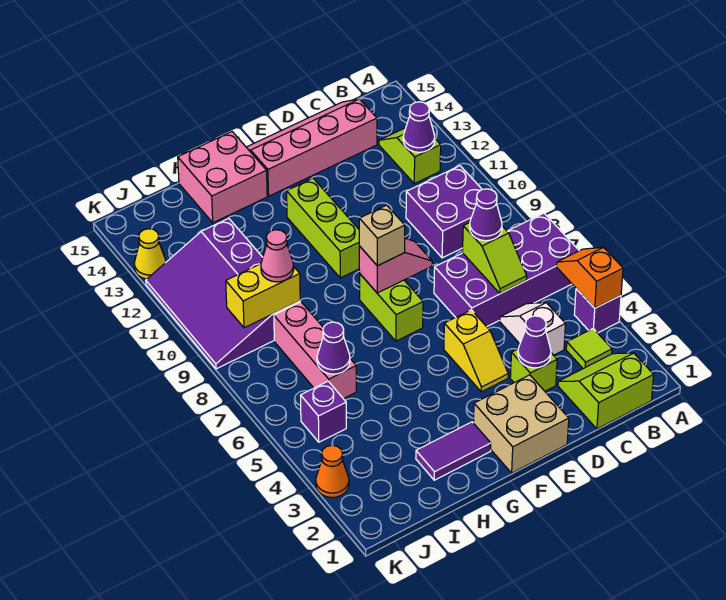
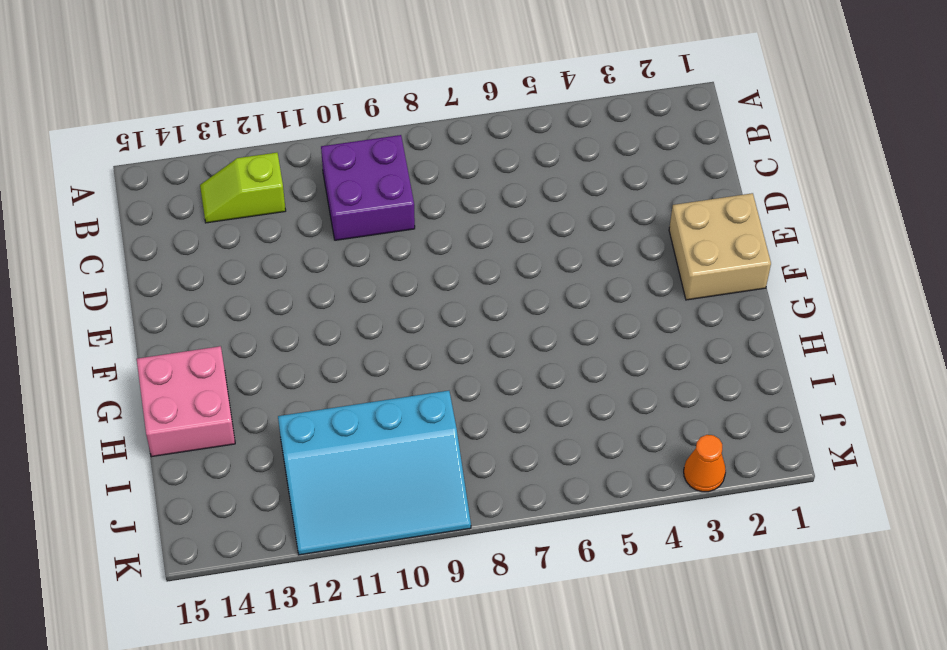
cyan 3x4 slope [278,391,471,555] -> purple 3x4 slope [146,218,300,369]
none -> purple 1x1 brick [574,289,621,333]
none -> purple 2x4 brick [434,213,579,327]
none -> lime 2x2 slope [558,353,654,429]
none -> lime 1x1 tile [566,329,612,369]

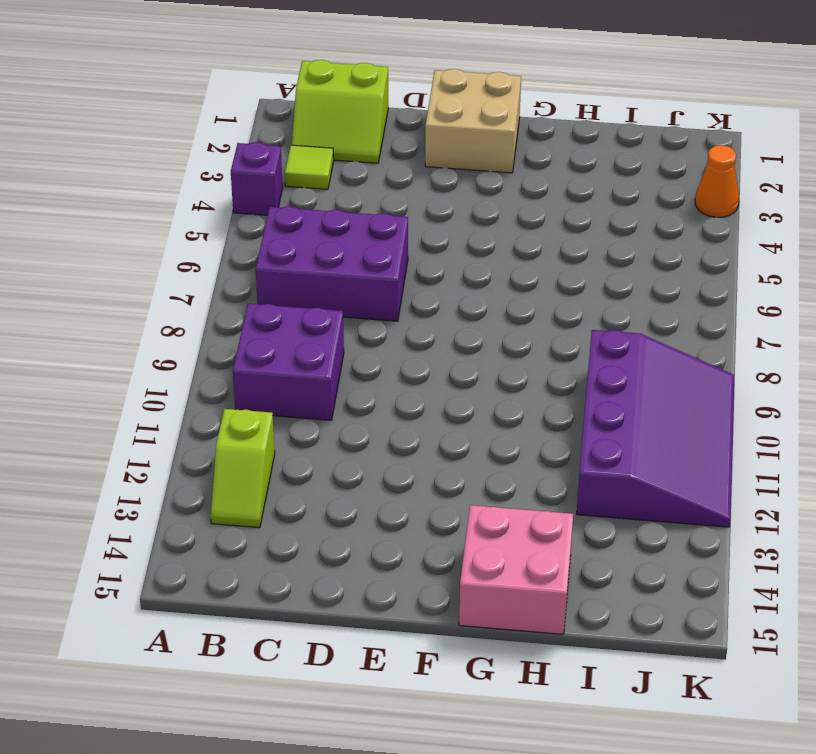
purple 2x3 brick [256,206,408,321] -> purple 2x4 brick [434,213,579,327]
none -> white 1x2 slope [500,303,565,355]
none -> pink 2x4 slope [246,99,377,196]
none -> lime 1x1 brick [510,349,557,391]
none -> yellow 1x2 slope [444,310,508,392]

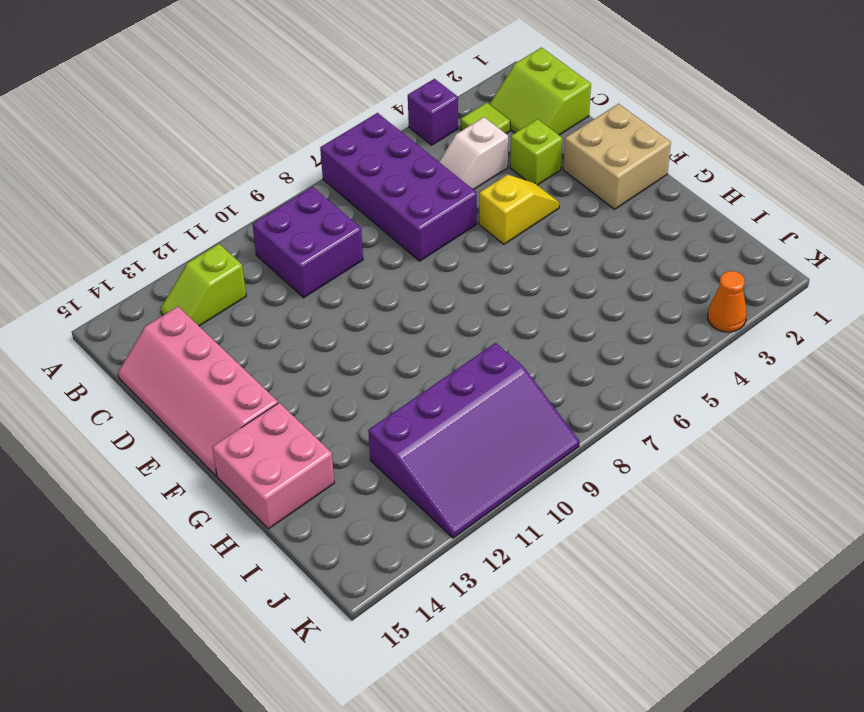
none -> lime 1x2 brick [360,274,423,341]
none -> lime 1x3 brick [287,178,359,278]
none -> purple 1x2 tile [416,422,491,480]
none -> pink 1x3 brick [274,302,356,399]

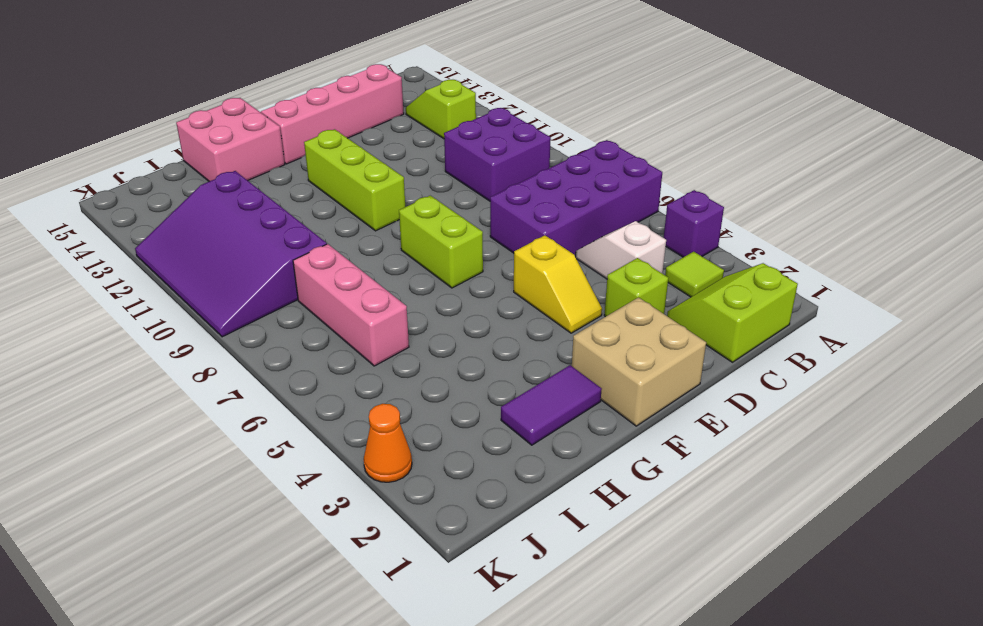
none -> purple 1x1 brick [300,381,346,442]
none -> yellow 1x1 cone [134,229,166,279]
none -> orange 1x2 slope [556,247,623,308]
none -> purple 1x1 cone [403,102,435,152]

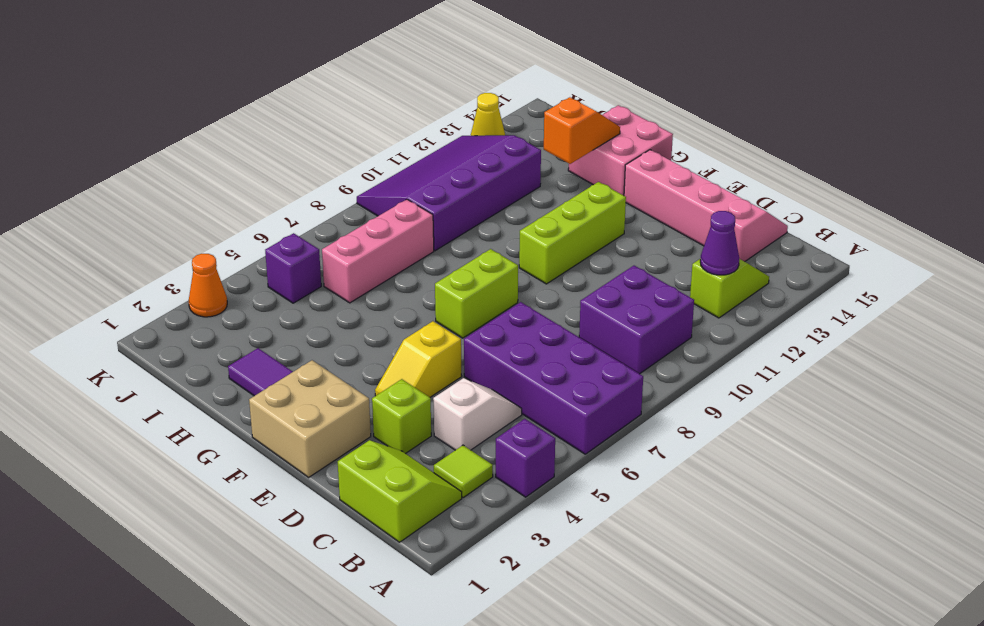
orange 1x2 slope [544,97,620,164] -> orange 1x2 slope moved to [556,247,623,308]
none -> lime 1x2 slope [463,223,527,294]
none -> purple 1x1 cone [518,316,551,368]
none -> pink 1x2 slope [359,238,432,293]
none -> purple 1x1 cone [317,322,350,374]

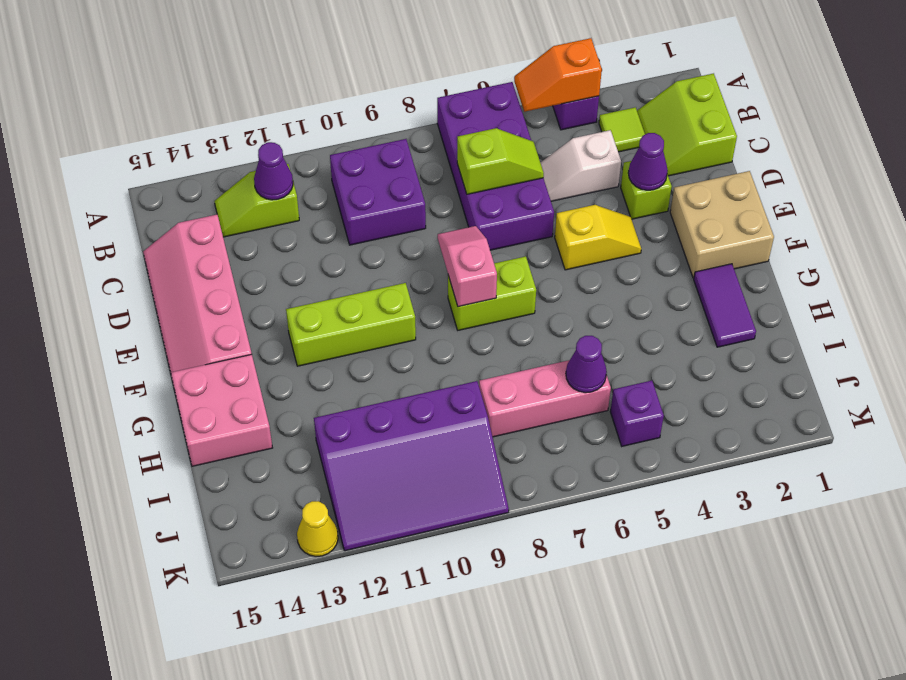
none -> orange 1x1 cone [316,445,349,498]
none -> yellow 1x2 brick [226,264,300,328]
none -> purple 1x1 cone [470,189,502,241]
none -> tan 1x1 brick [359,205,405,266]

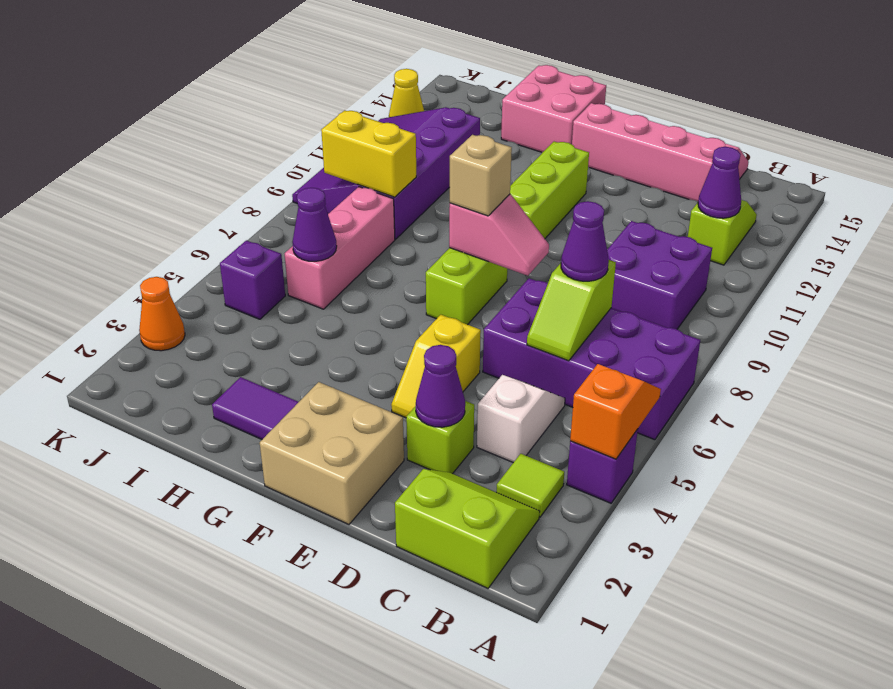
none -> pink 1x1 cone [261,230,294,282]

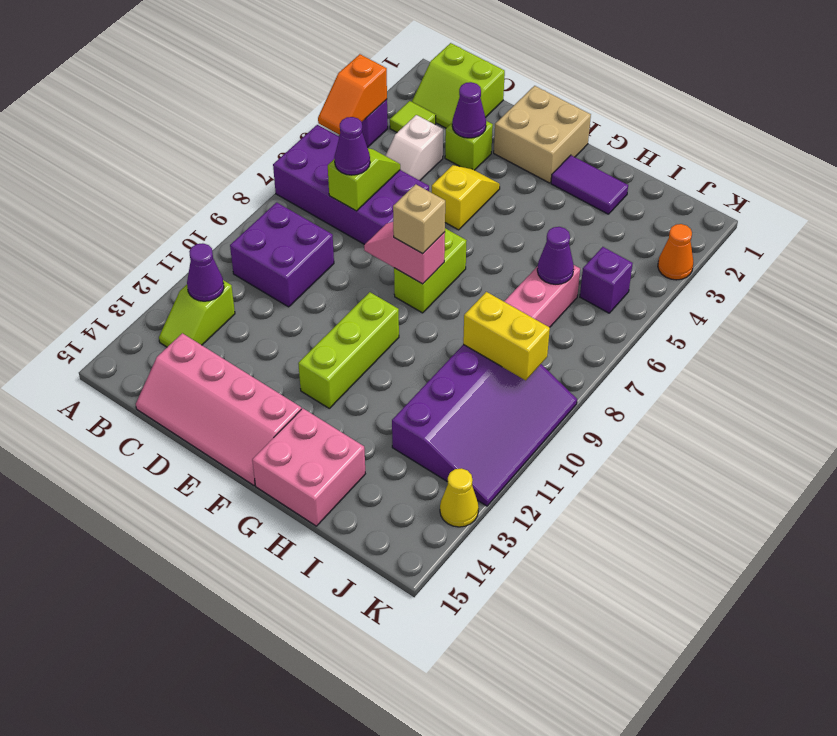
none -> pink 1x1 cone [261,230,294,282]

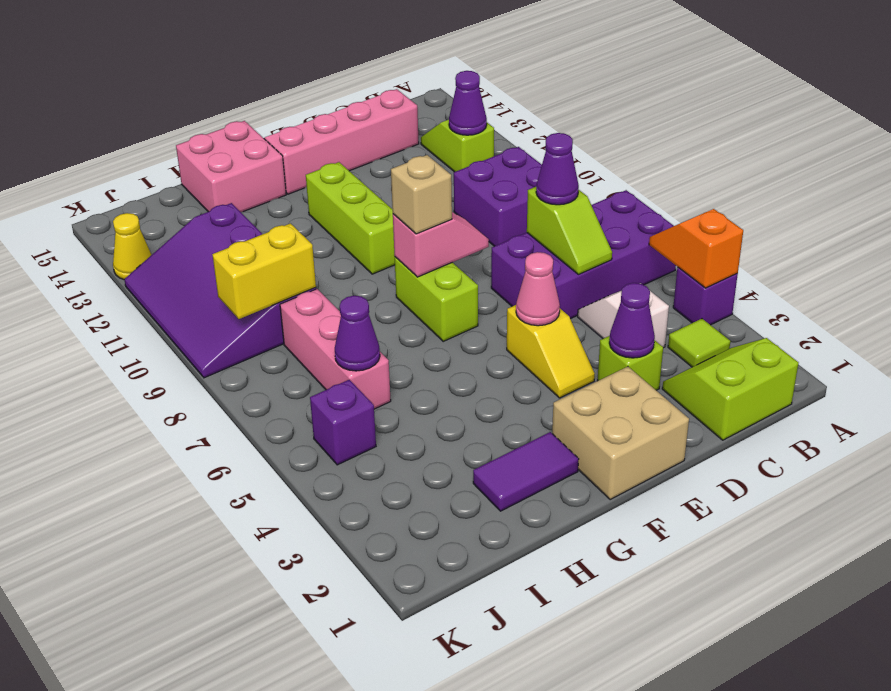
pink 1x1 cone [516,252,560,326] -> pink 1x1 cone moved to [261,230,294,282]
none -> orange 1x1 cone [316,445,349,498]

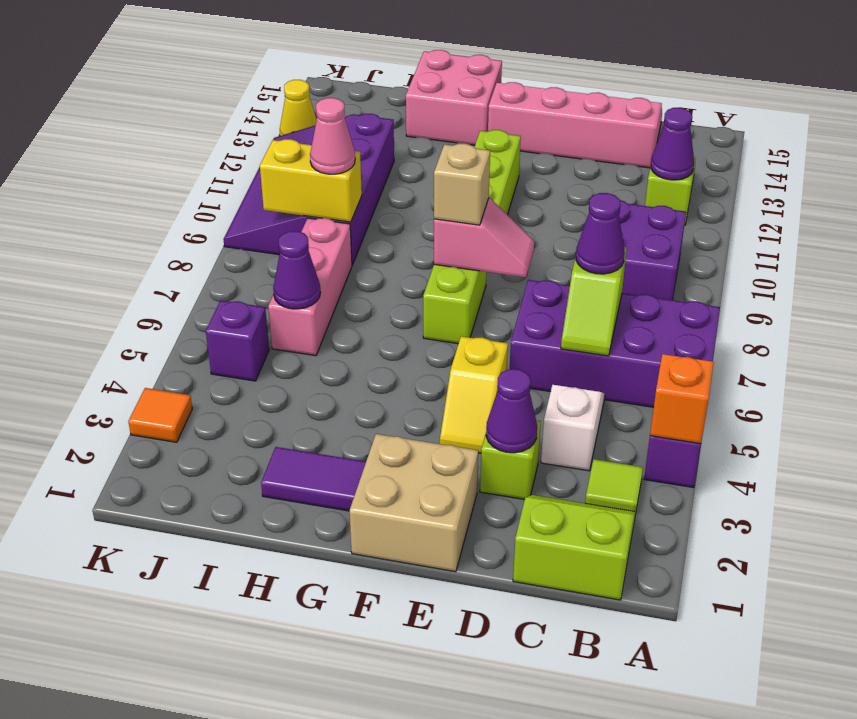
orange 1x1 tile [128,388,192,442] -> orange 1x1 cone [316,445,349,498]

